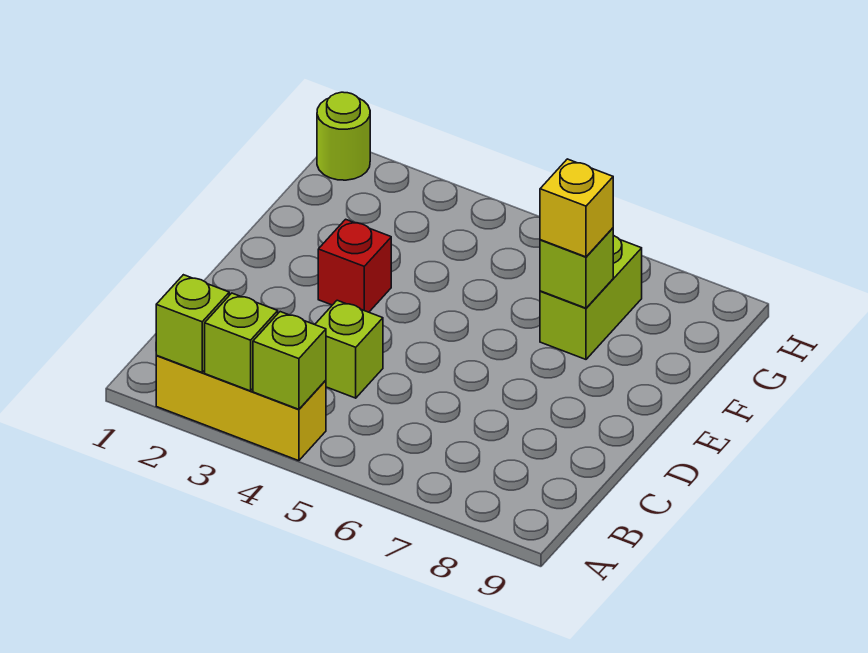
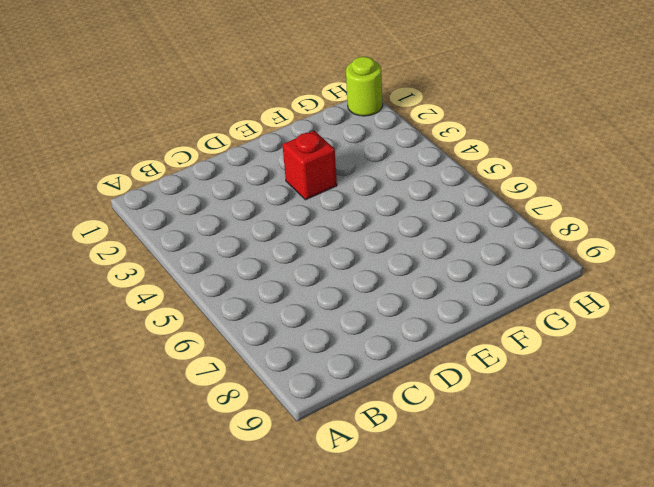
none -> yellow 1x3 brick [156,355,326,461]
none -> lime 1x1 brick [315,300,383,398]

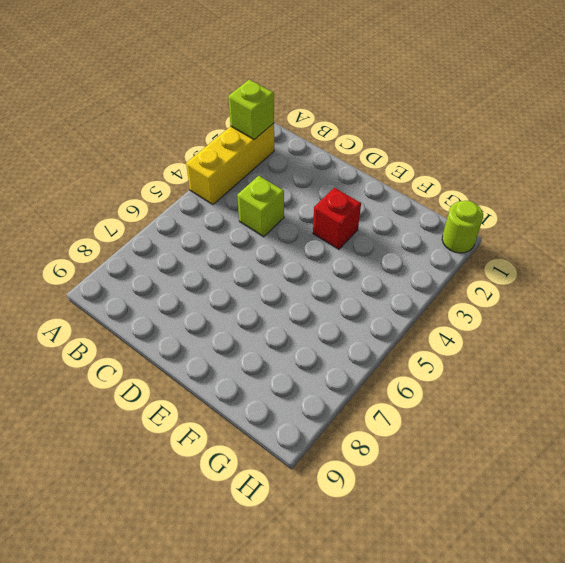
none -> lime 1x2 brick [540,236,642,359]
none -> lime 1x1 brick [205,293,278,391]

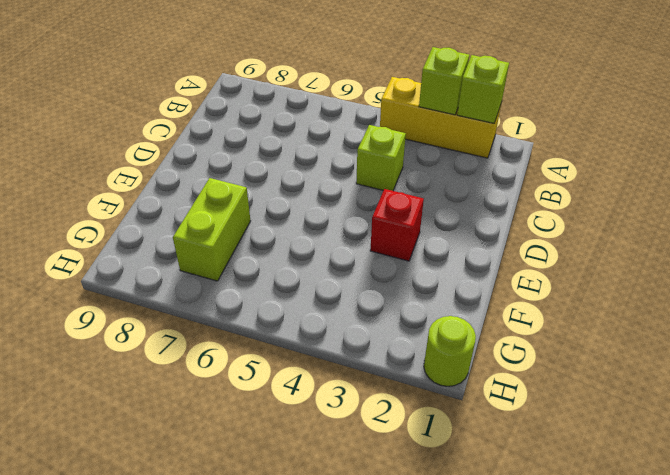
none -> lime 1x1 brick [253,312,326,409]
none -> lime 1x1 brick [540,228,613,308]

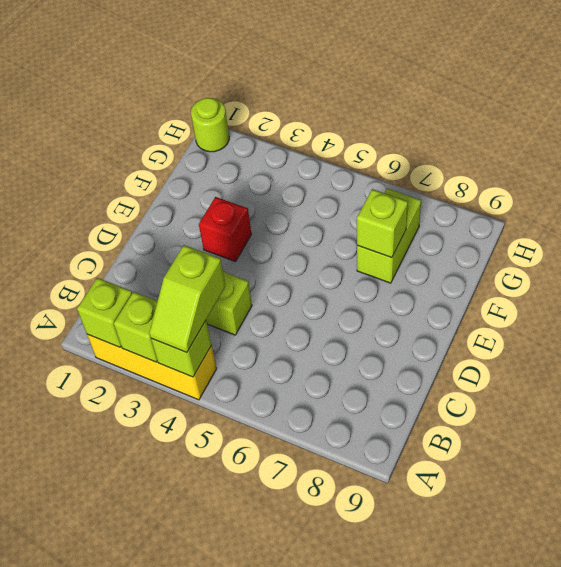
lime 1x2 slope [149,245,225,353] -> none
none -> yellow 1x1 brick [540,159,613,257]

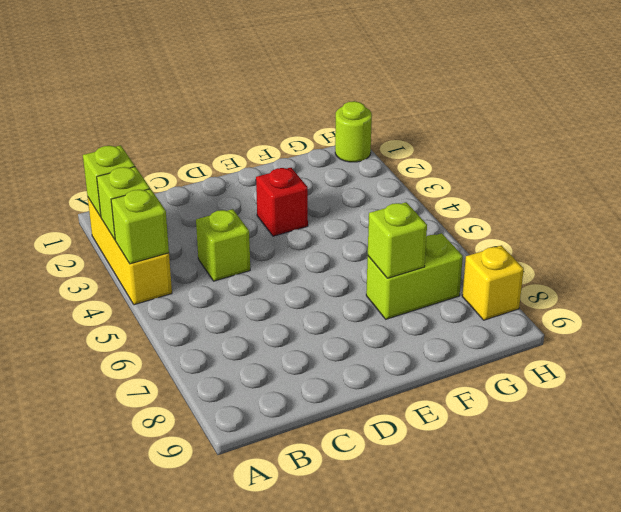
yellow 1x1 brick [462,245,524,320] -> yellow 1x1 brick moved to [540,159,613,257]

